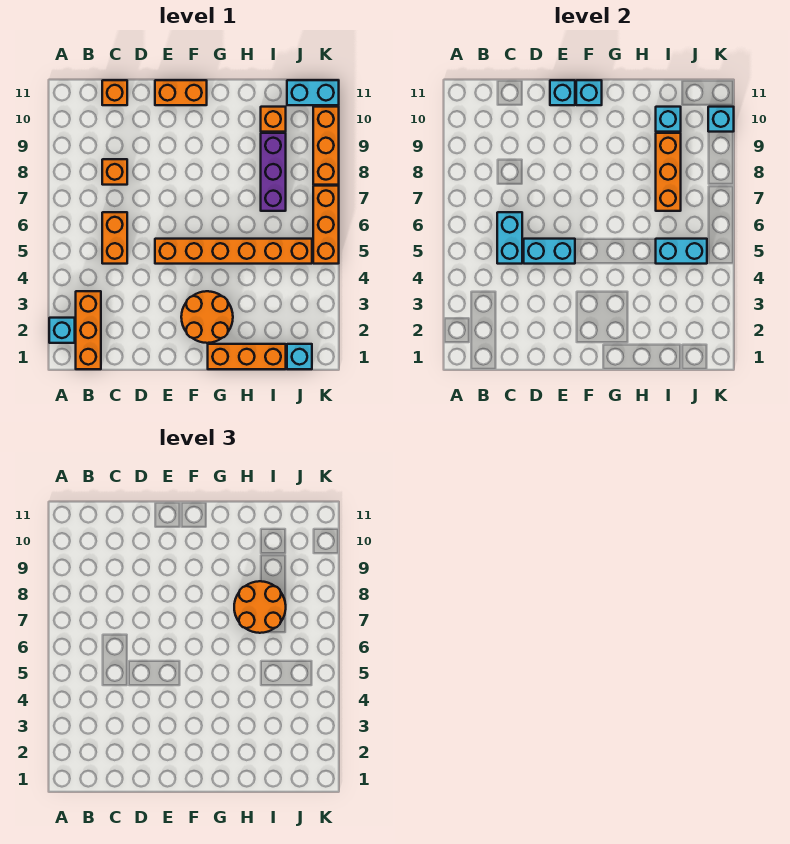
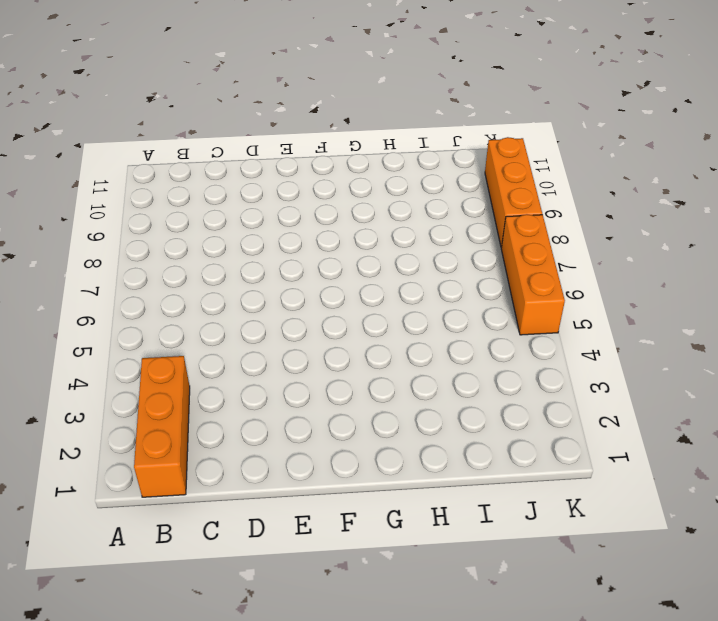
none -> cyan 1x1 brick [49,318,75,343]
none -> orange 1x2 brick [102,212,127,264]
none -> orange 1x1 brick [102,159,127,185]

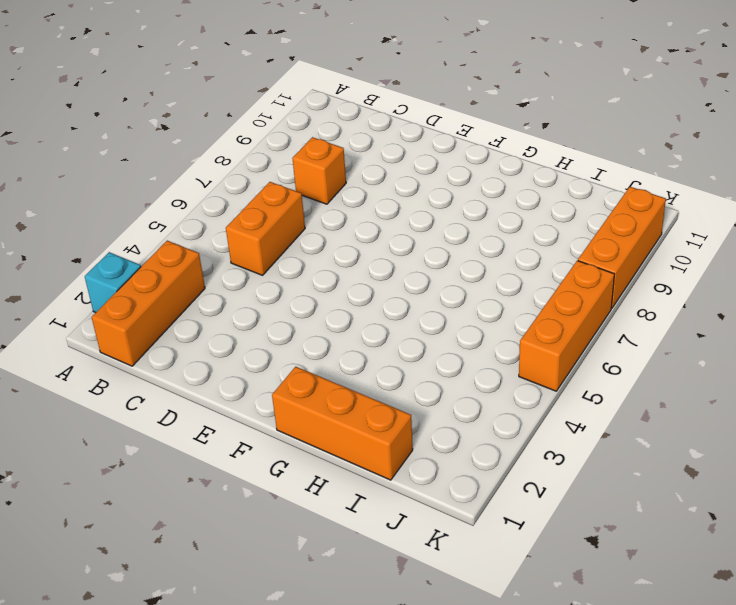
none -> orange 1x1 brick [102,80,127,105]
none -> orange 1x6 brick [155,239,312,264]
none -> orange 1x2 brick [155,80,207,105]

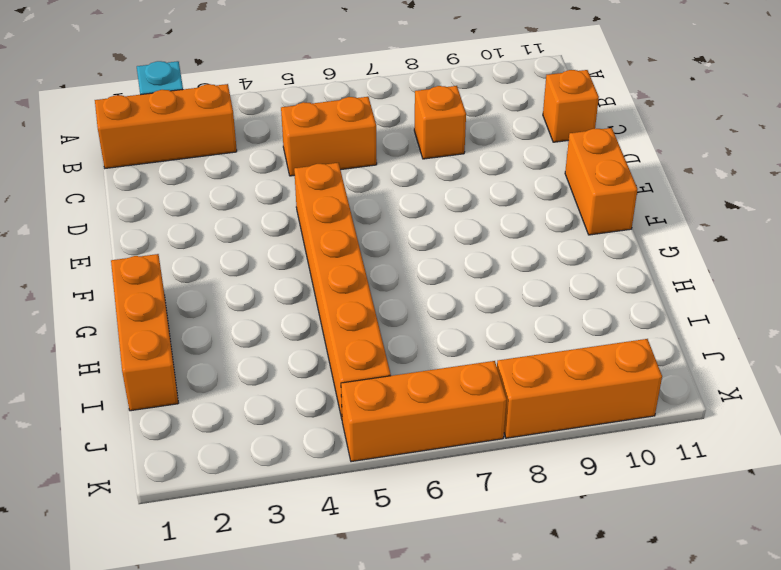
none -> orange 2x2 round brick [181,291,233,343]
none -> purple 1x3 brick [261,133,286,211]
none -> orange 1x1 brick [261,107,286,132]

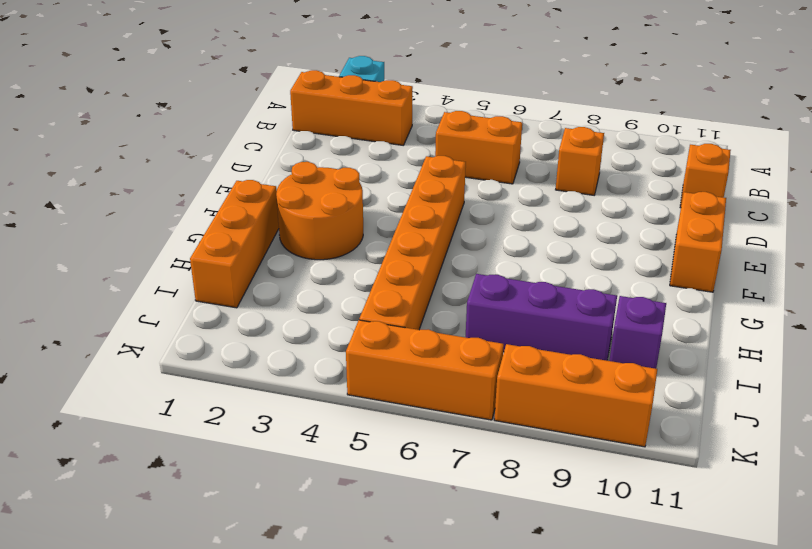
purple 1x1 brick [609,296,666,369] -> orange 1x1 brick [261,107,286,132]
none -> cyan 1x1 brick [287,344,312,369]
none -> cyan 1x2 brick [287,80,339,105]
none -> cyan 1x2 brick [497,212,522,264]

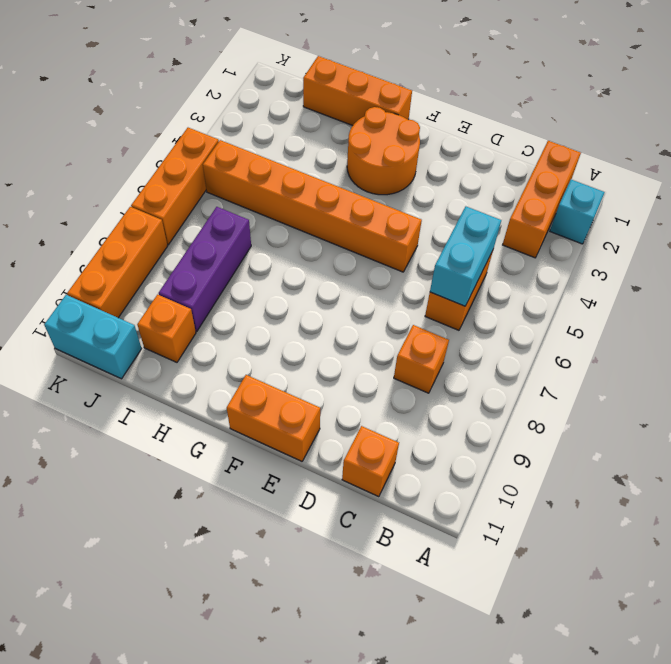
none -> cyan 1x1 brick [287,344,312,369]
none -> cyan 1x2 brick [524,239,575,264]
none -> cyan 1x1 brick [550,80,575,105]

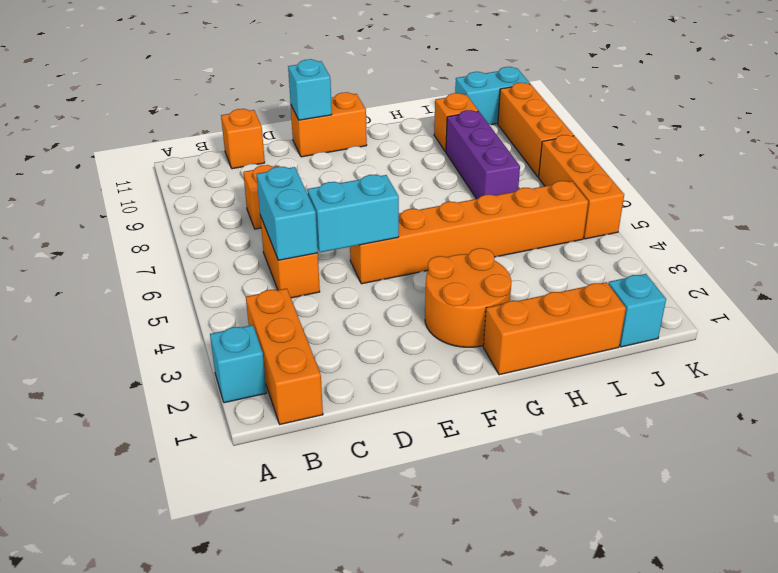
none -> cyan 1x1 brick [576,80,602,105]
none -> cyan 1x2 brick [656,239,707,264]
none -> orange 1x3 brick [656,133,681,211]

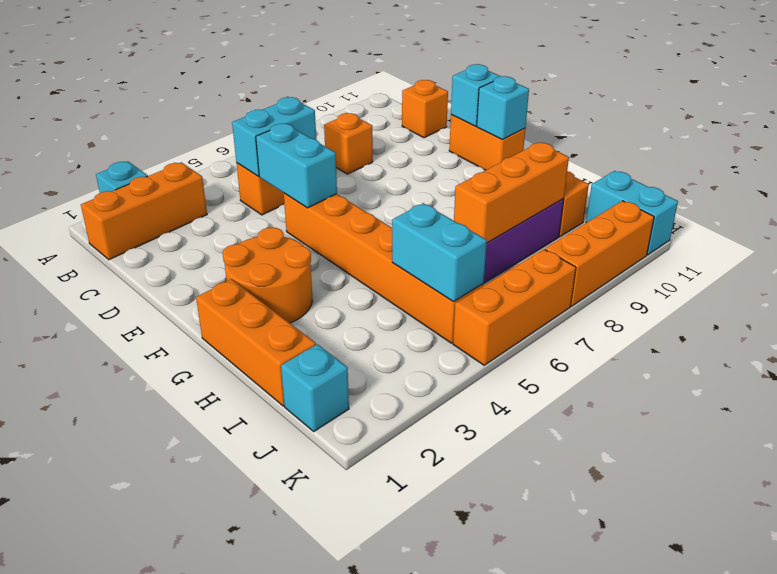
none -> cyan 1x1 brick [656,107,681,132]
none -> cyan 1x1 brick [708,107,734,132]
none -> orange 2x2 round brick [234,581,286,633]

